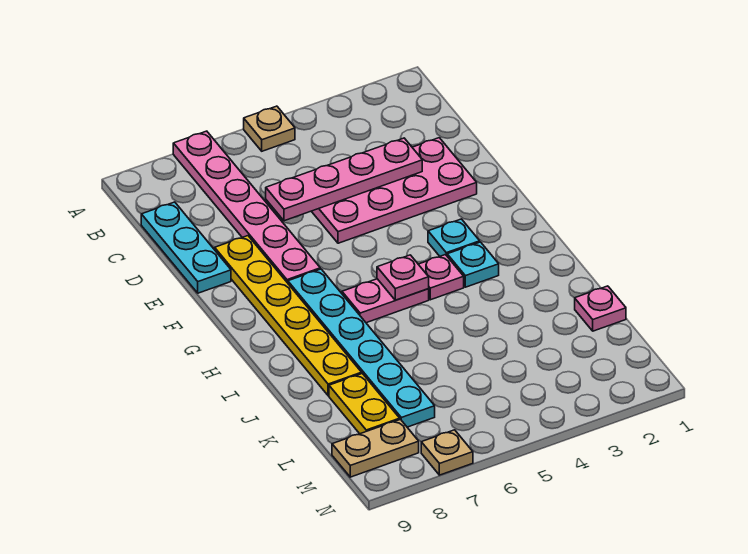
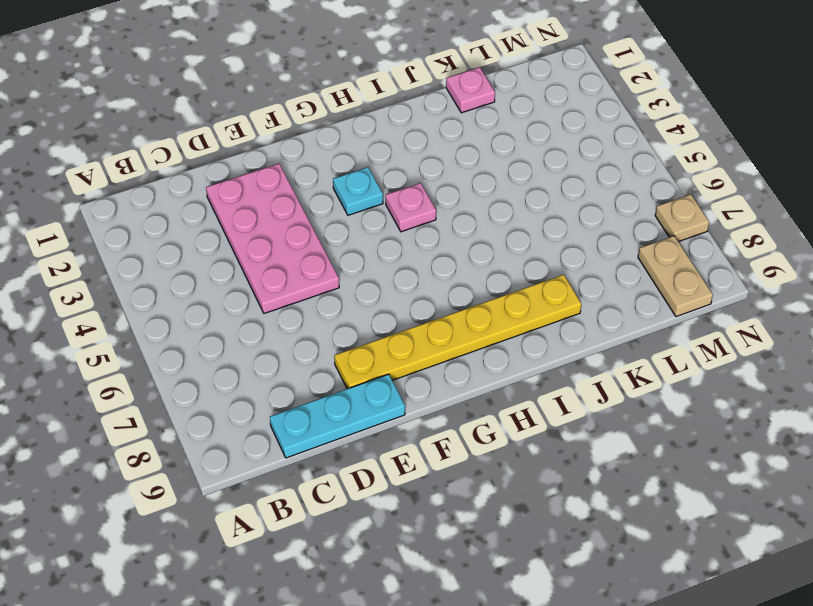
none -> tan 1x1 plate [244,106,295,151]
none -> pink 1x6 plate [173,131,320,283]
none -> cyan 1x6 plate [288,269,435,427]

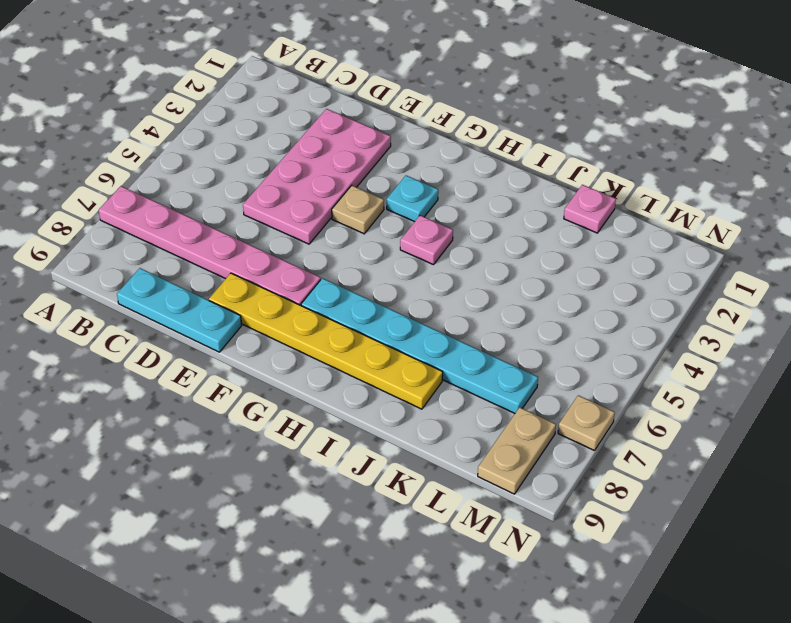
tan 1x1 plate [332,185,384,234] -> tan 1x1 plate moved to [244,106,295,151]
none -> cyan 1x1 plate [447,242,499,287]
none -> pink 1x2 plate [342,279,429,323]
none -> yellow 1x2 plate [329,374,400,434]

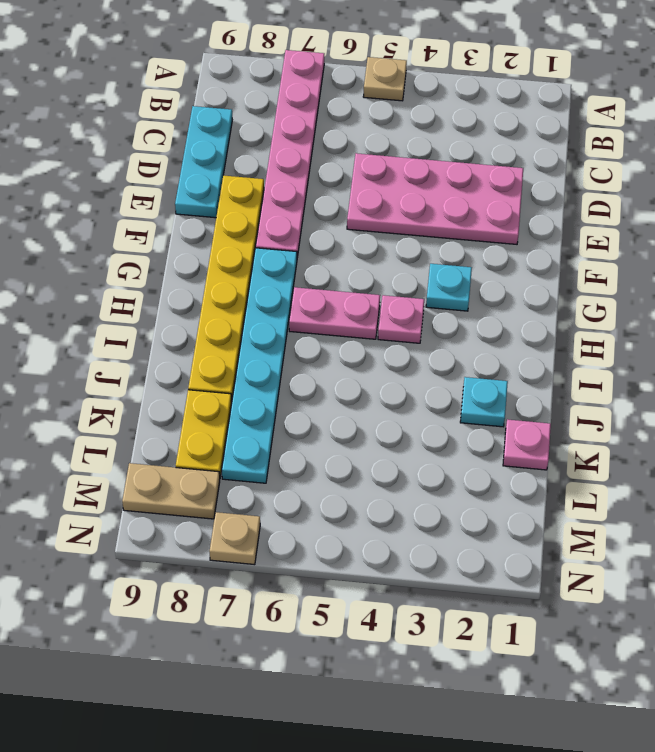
cyan 1x1 plate [460,377,508,427] -> cyan 1x1 plate moved to [447,242,499,287]
none -> pink 1x4 plate [266,138,422,221]
none -> pink 1x1 plate [377,255,429,300]

